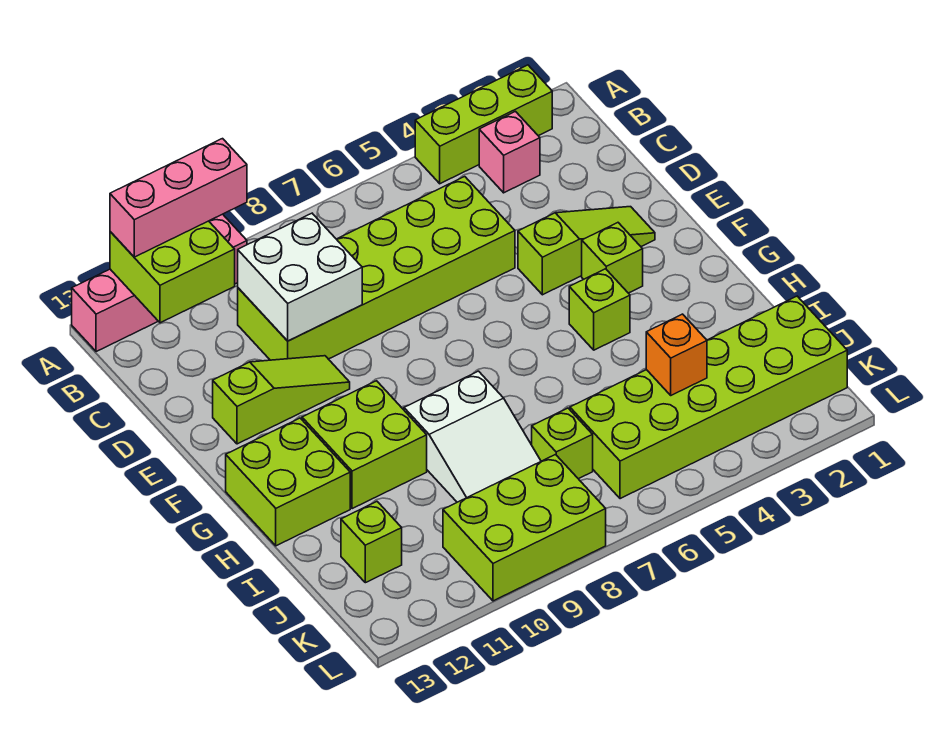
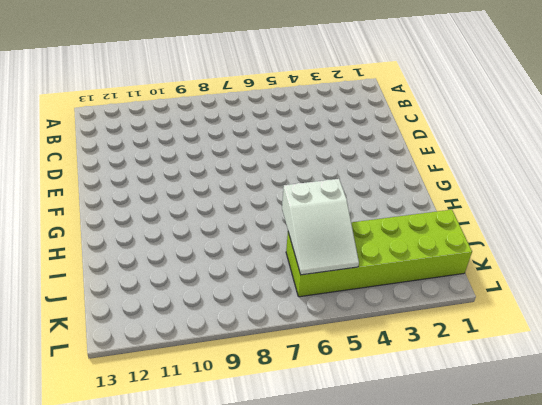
white 2x3 slope [282,179,359,275] -> white 2x3 slope moved to [404,371,541,502]
none -> lime 1x3 brick [415,65,552,184]
none -> pink 1x4 brick [72,214,247,352]
none -> pink 1x1 brick [479,111,540,193]

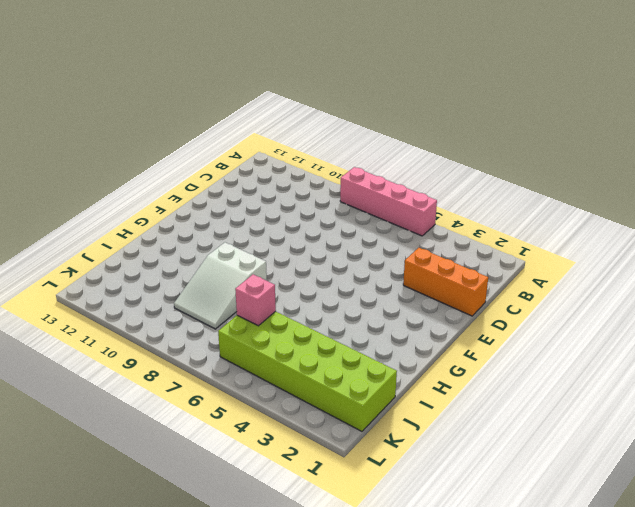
pink 1x4 brick [340,167,437,236] -> pink 1x4 brick moved to [72,214,247,352]
orange 1x3 brick [403,248,488,316] -> none
pink 1x1 brick [235,274,276,326] -> pink 1x1 brick moved to [479,111,540,193]
none -> lime 1x3 brick [415,65,552,184]
none -> lime 2x6 brick [238,177,515,360]
none -> lime 1x3 slope [518,207,655,295]

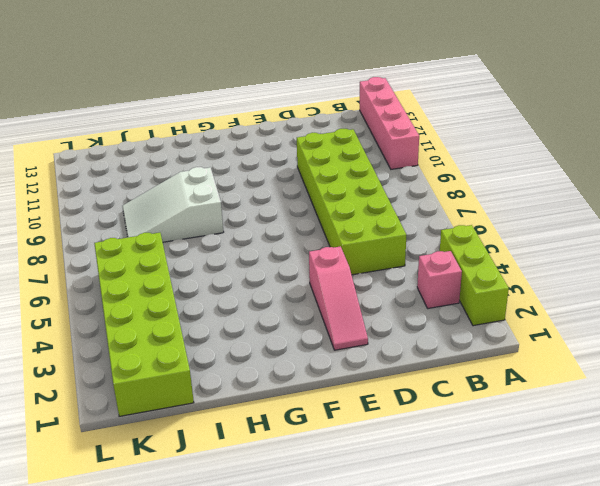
pink 1x3 slope [309,246,368,350] -> lime 1x3 slope [518,207,655,295]
none -> lime 1x3 slope [213,356,350,444]
none -> lime 1x1 brick [582,223,643,293]
none -> lime 1x1 brick [569,269,630,350]

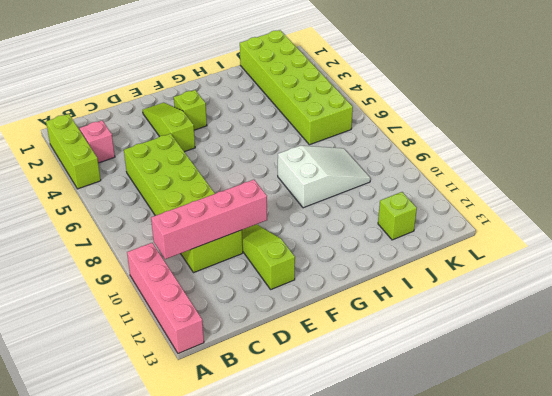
pink 1x4 brick [151,180,267,259] -> white 2x2 brick [238,213,362,341]
none -> lime 1x1 brick [569,269,630,350]
none -> lime 2x2 brick [302,381,427,509]
none -> lime 2x2 brick [226,418,350,546]

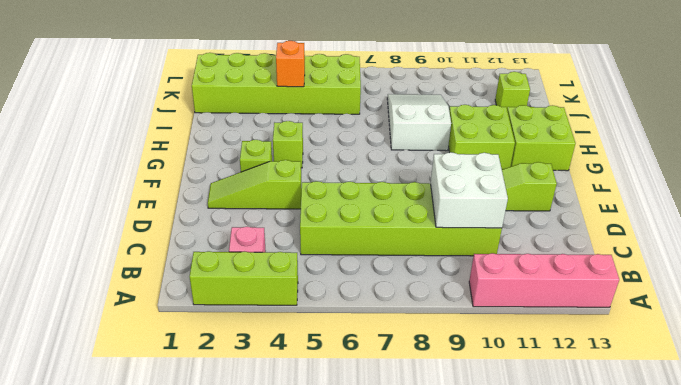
none -> lime 1x1 brick [532,408,593,479]
none -> lime 2x3 brick [443,455,606,601]
none -> lime 2x2 brick [110,221,235,323]

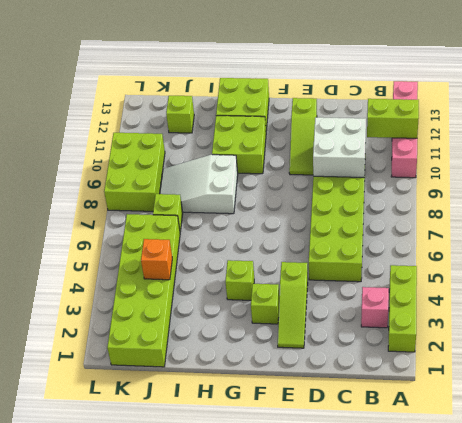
lime 1x2 brick [367,99,419,138] -> lime 2x2 brick [110,221,235,323]
none -> pink 1x3 brick [110,139,247,257]

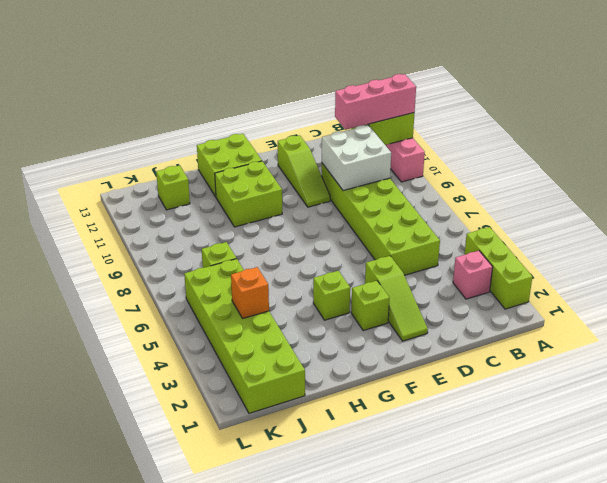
pink 1x3 brick [335,74,416,130] -> pink 1x3 brick turned to [110,139,247,257]
none -> white 2x3 slope [404,371,541,502]
none -> lime 2x3 brick [443,455,606,601]

